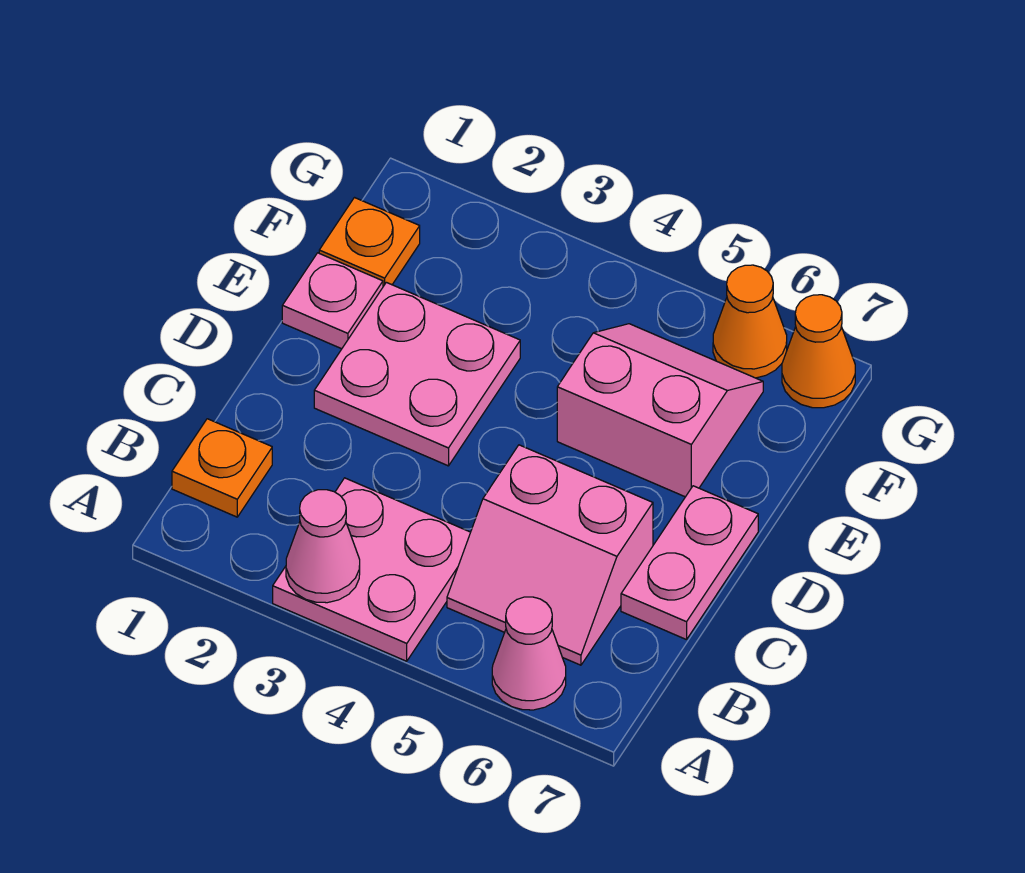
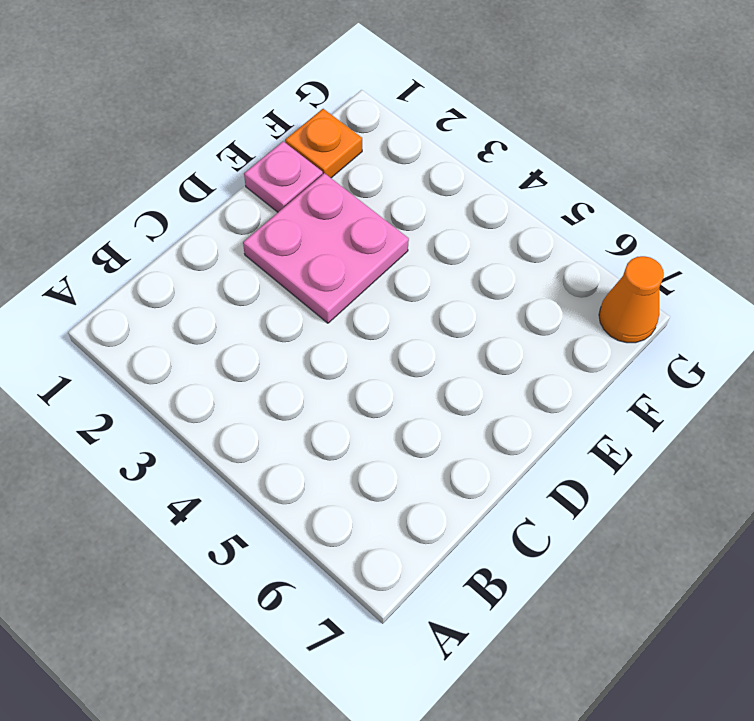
none -> pink 2x2 plate [273,478,471,661]
none -> pink 1x1 cone [492,597,566,710]
none -> orange 1x1 plate [172,419,272,517]

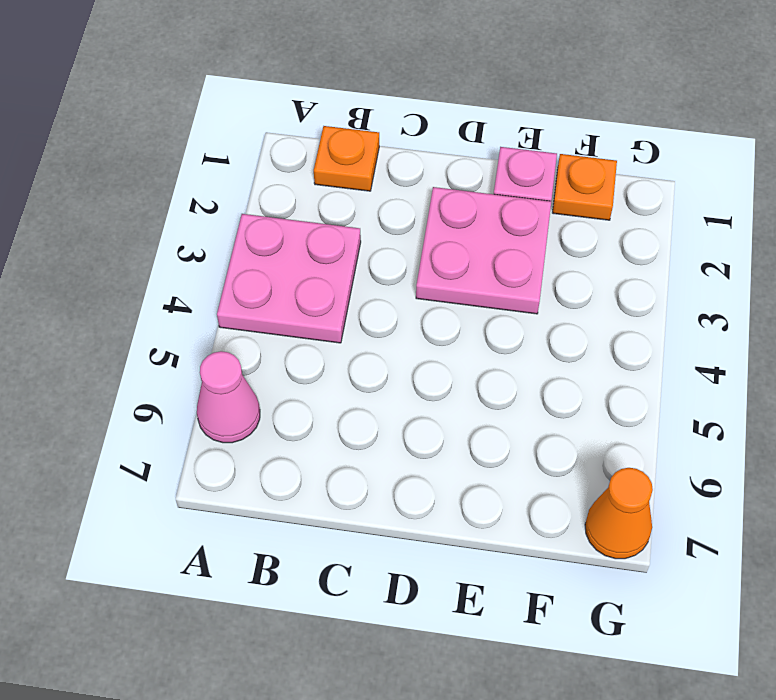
none -> pink 2x2 slope [447,445,653,665]
none -> pink 1x2 plate [621,486,758,640]
none -> pink 2x2 slope [557,324,763,497]

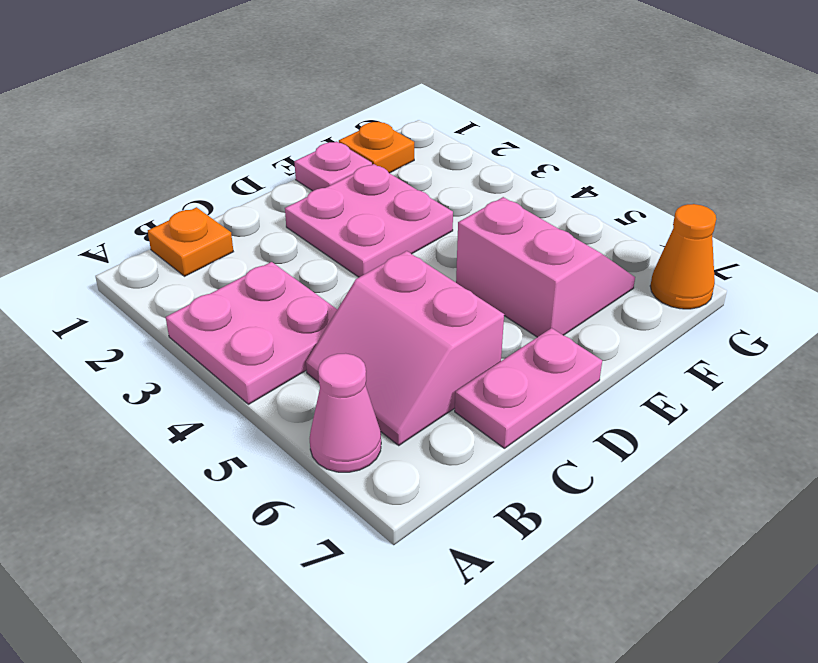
none -> orange 1x1 cone [713,265,787,378]
none -> pink 1x1 cone [286,490,360,603]

